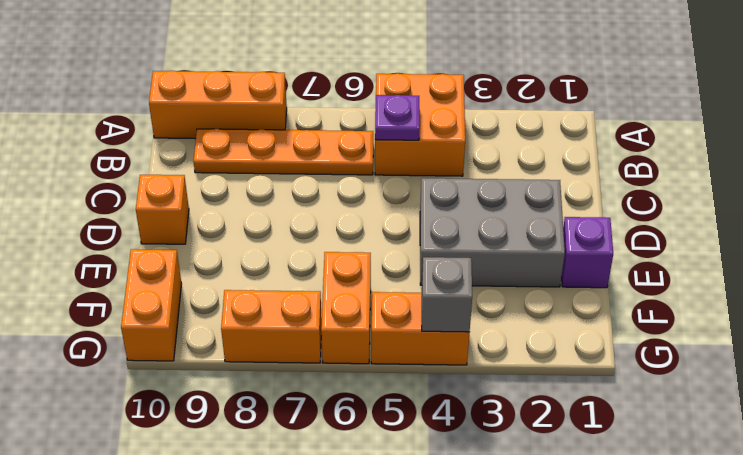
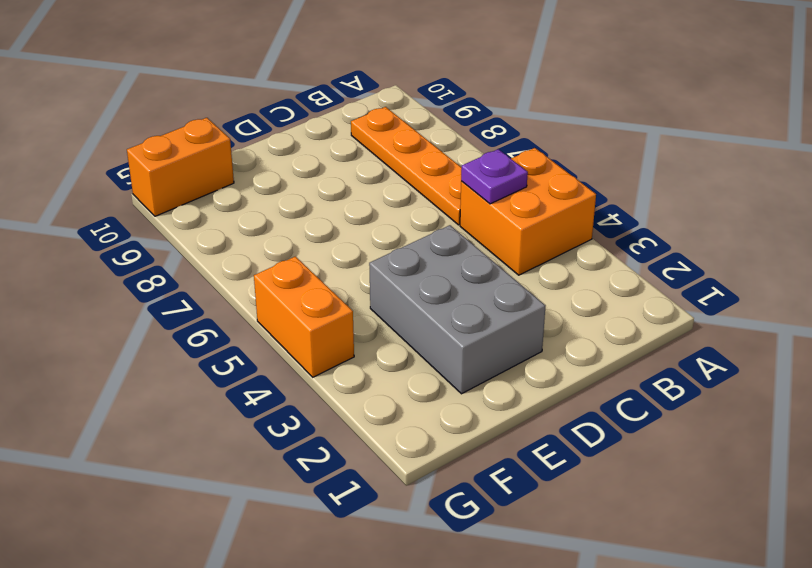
none -> orange 1x3 brick [149,71,287,139]
none -> orange 1x1 brick [136,175,189,244]
none -> purple 1x1 brick [562,217,613,288]

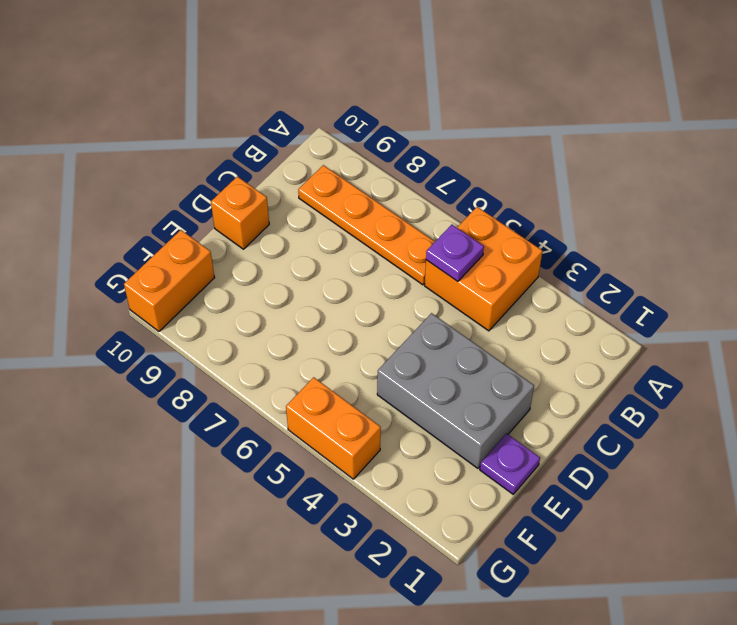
purple 1x1 plate [480,434,540,494] -> purple 1x1 brick [562,217,613,288]
none -> orange 1x3 brick [149,71,287,139]
none -> orange 1x2 brick [321,252,371,364]
none -> orange 1x2 brick [221,290,322,363]

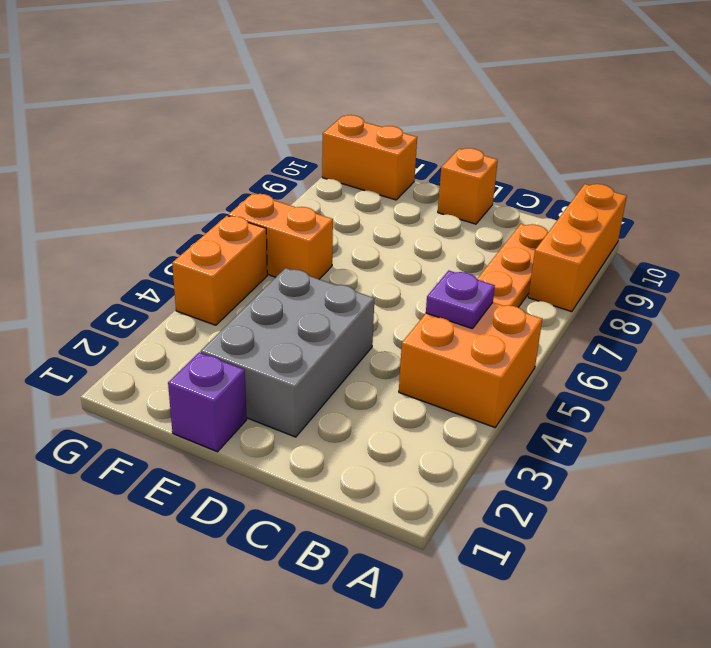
none -> orange 1x2 brick [221,290,322,363]
none -> grey 1x1 brick [422,257,472,332]

